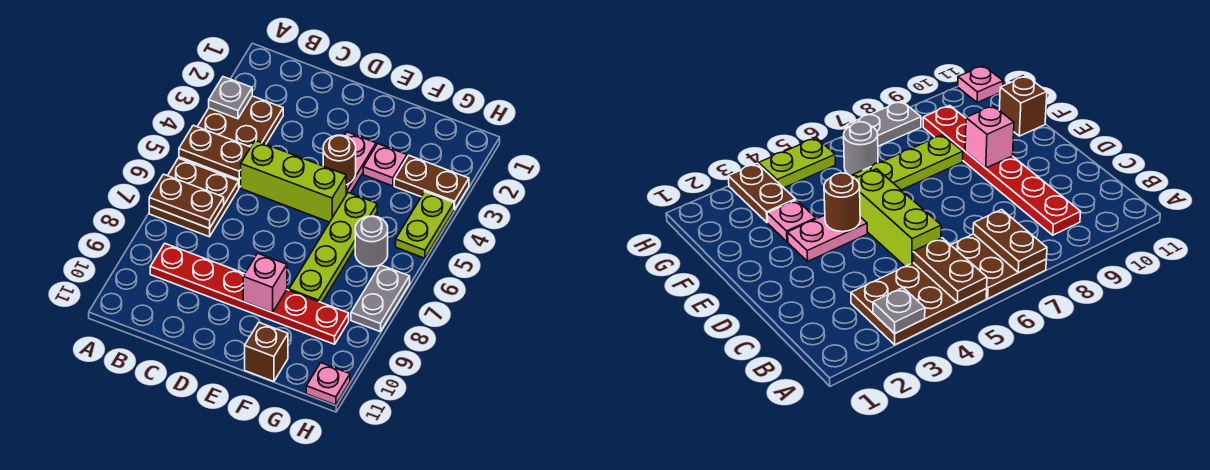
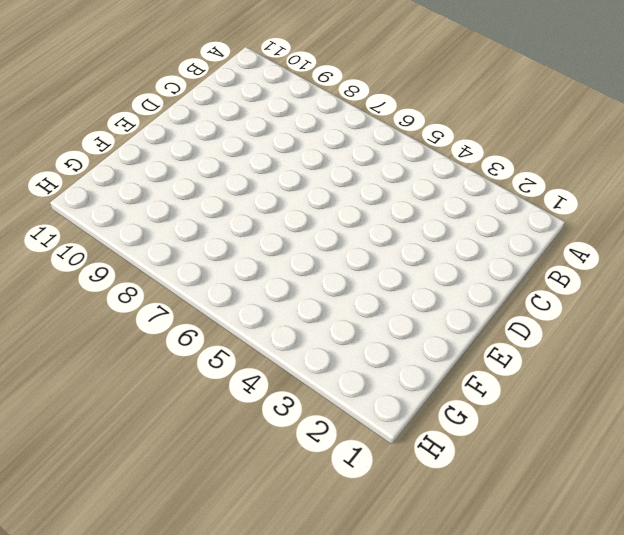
none -> brown 2x3 plate [179,96,283,188]
none -> brown 2x2 plate [149,158,239,237]
none -> red 1x6 plate [150,244,349,344]

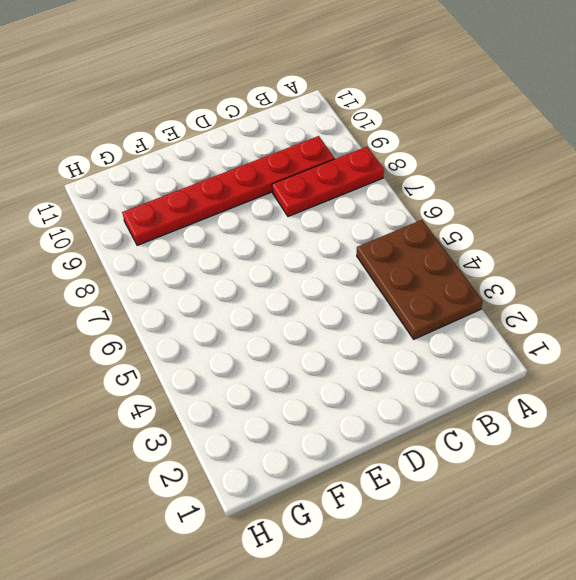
red 1x3 plate [272,147,384,217] -> none
none -> brown 2x2 plate [149,158,239,237]
none -> lime 1x3 brick [241,140,346,222]
none -> pink 1x2 plate [344,132,376,194]

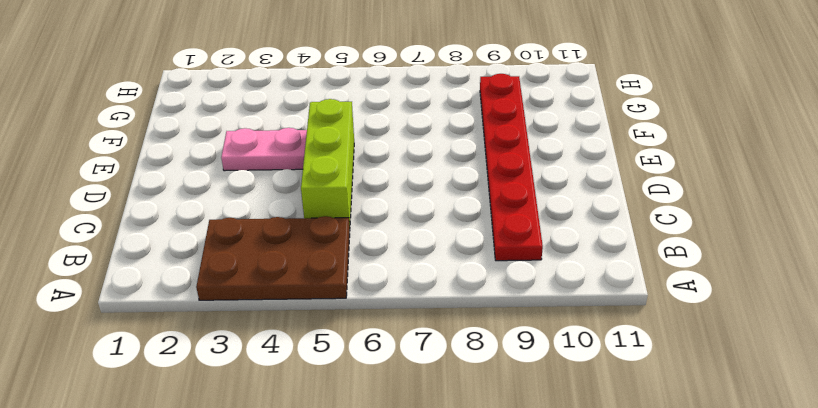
none -> brown 2x2 plate [149,158,239,237]
none -> pink 1x1 plate [363,144,407,186]
none -> lime 1x4 plate [289,193,377,303]

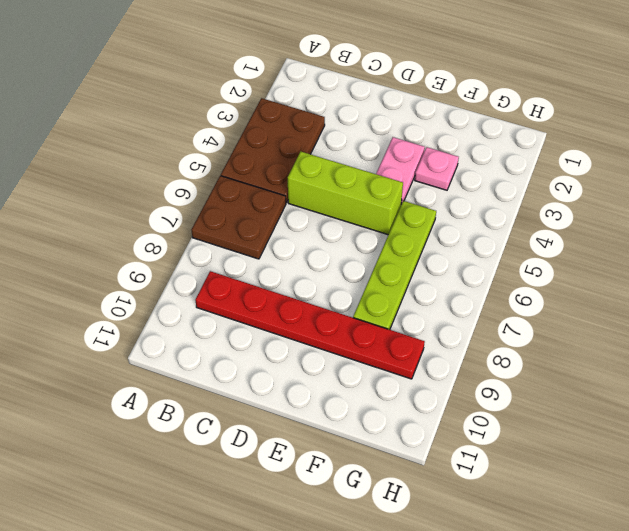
none -> brown 1x1 brick [245,323,288,382]
none -> brown 1x2 plate [394,155,469,209]
none -> grey 1x1 round brick [355,216,388,267]

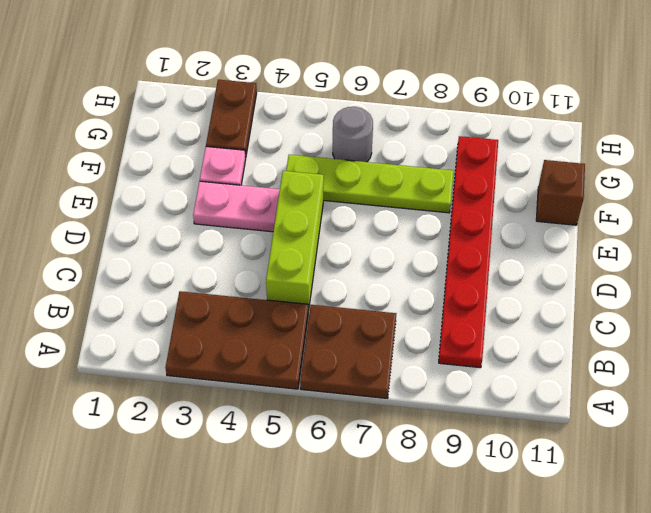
none -> lime 1x2 plate [396,192,454,258]
none -> grey 1x2 plate [351,265,410,332]
none -> pink 1x1 plate [306,363,350,405]

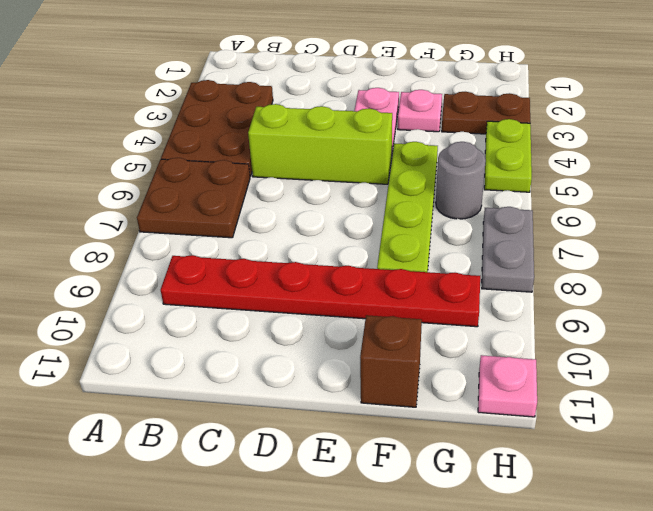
none -> grey 1x1 plate [209,77,252,119]
none -> brown 1x2 plate [179,125,251,179]
none -> brown 1x2 plate [149,174,224,228]

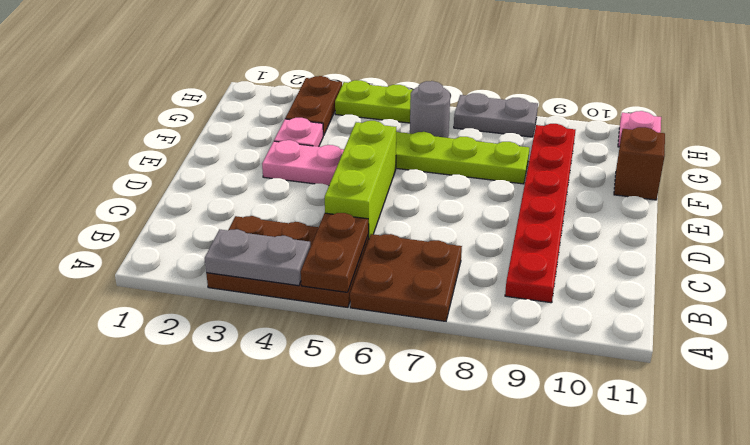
grey 1x2 plate [205,229,311,286] -> grey 1x1 plate [209,77,252,119]
none -> brown 1x2 plate [149,174,224,228]
none -> brown 1x1 round brick [323,135,356,185]
none -> pink 1x1 brick [243,253,287,313]

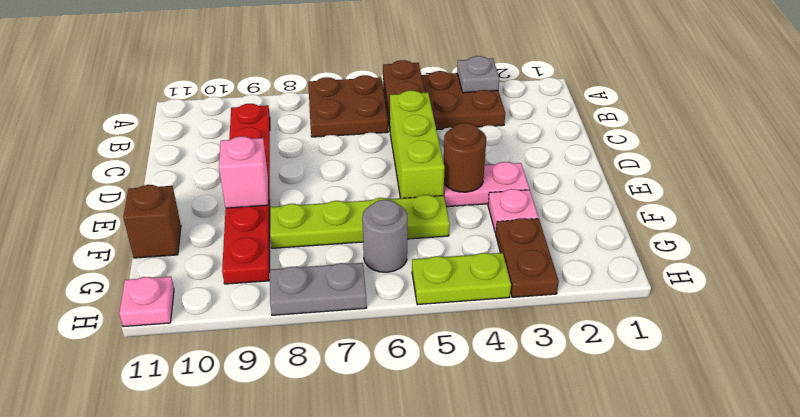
none -> brown 1x2 plate [149,174,224,228]

